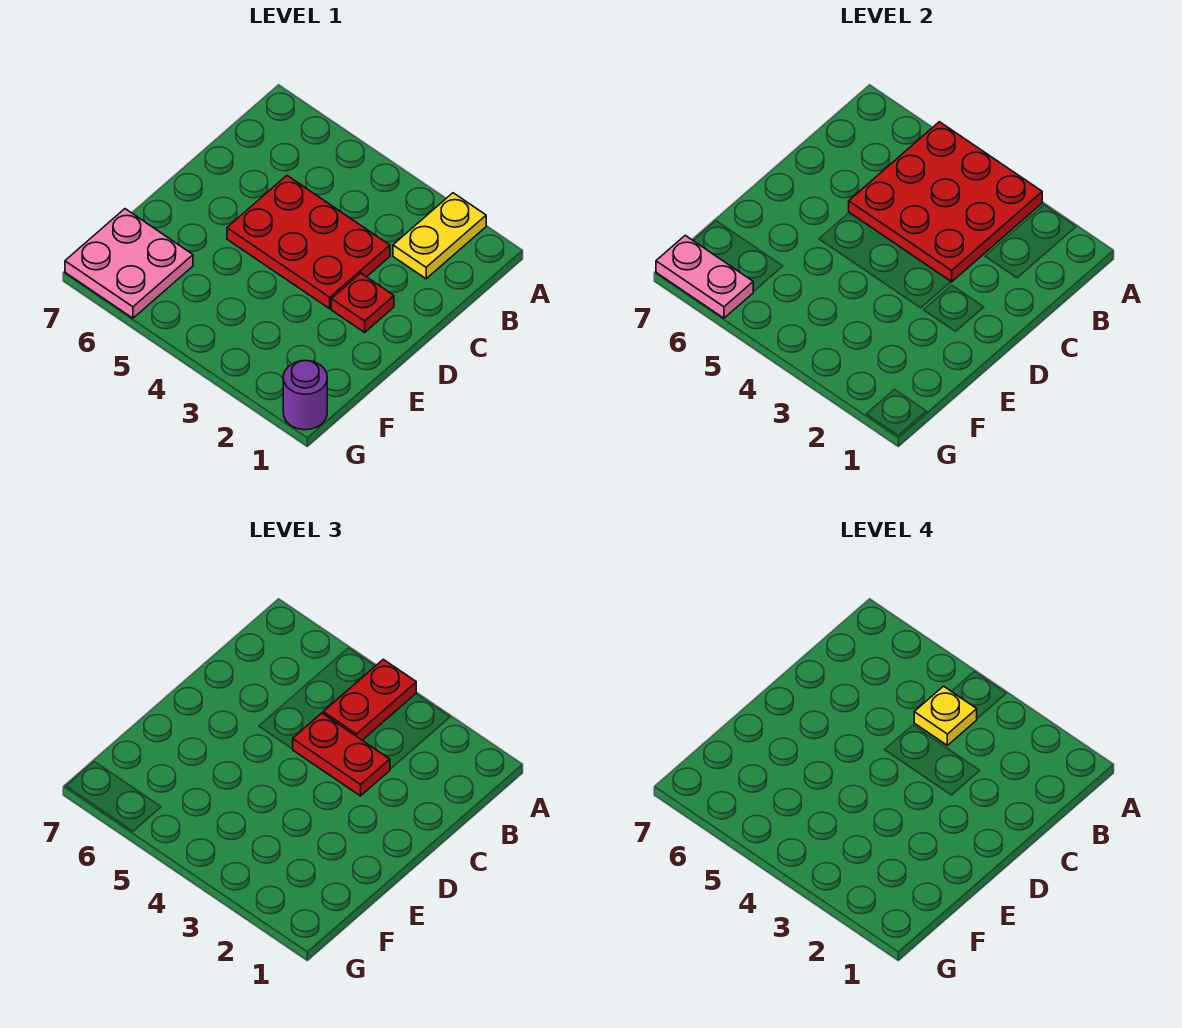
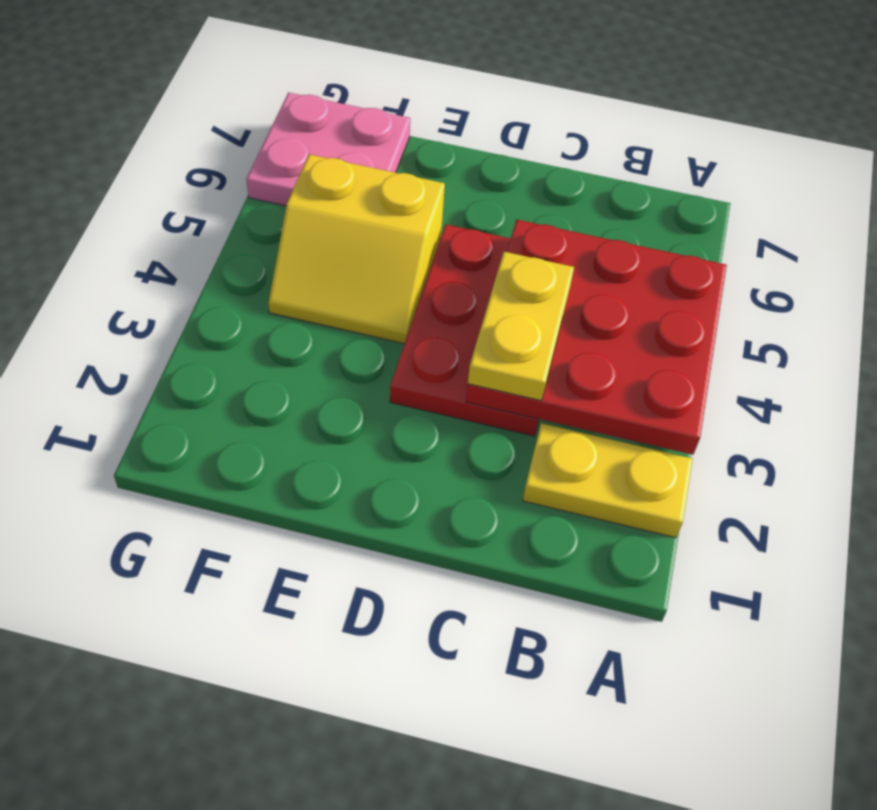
yellow 1x2 plate [468,252,574,401] -> red 1x2 plate [293,713,390,796]
yellow 2x2 slope [269,154,445,344] -> none
none -> red 1x1 plate [331,273,394,332]
none -> purple 1x1 round brick [283,360,327,430]

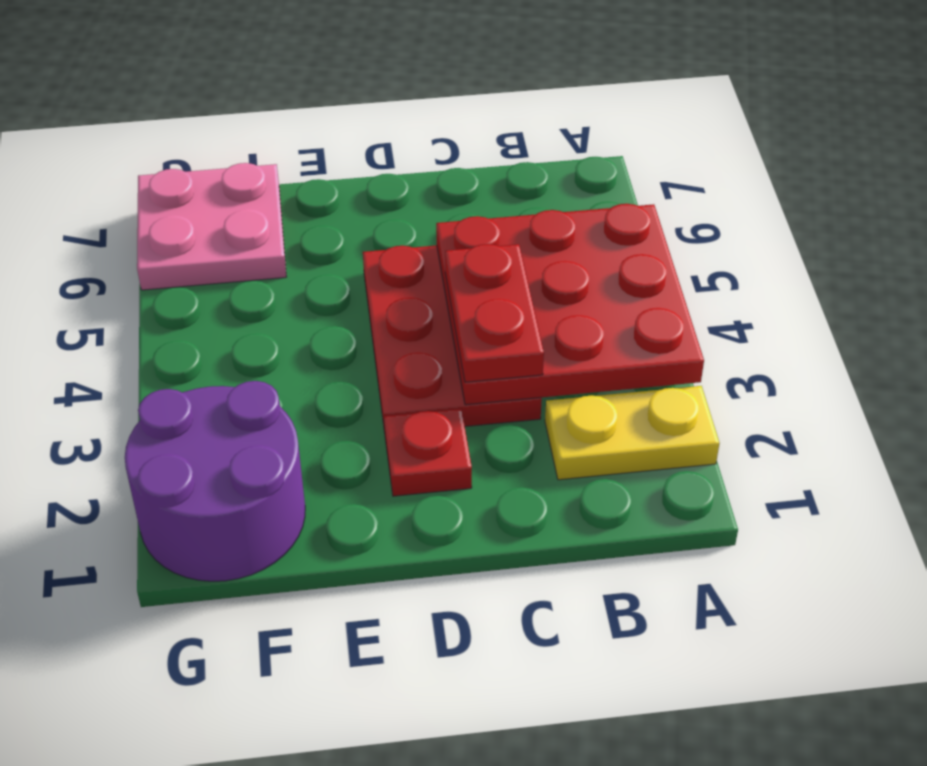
purple 2x2 round brick [125,381,305,581] -> purple 1x1 round brick [283,360,327,430]
none -> pink 1x2 plate [656,235,753,318]
none -> red 1x2 plate [323,659,416,740]

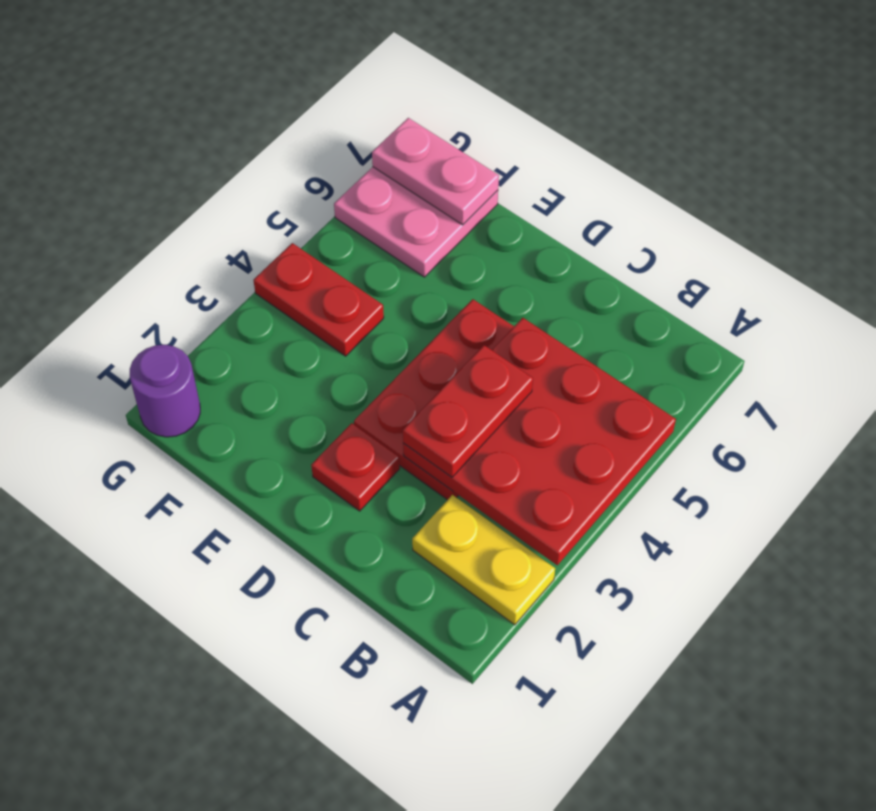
red 1x2 plate [253,243,384,356] -> red 1x2 plate moved to [323,659,416,740]
pink 1x2 plate [372,118,499,225] -> pink 1x2 plate turned to [656,235,753,318]
none -> yellow 1x1 plate [914,686,977,745]

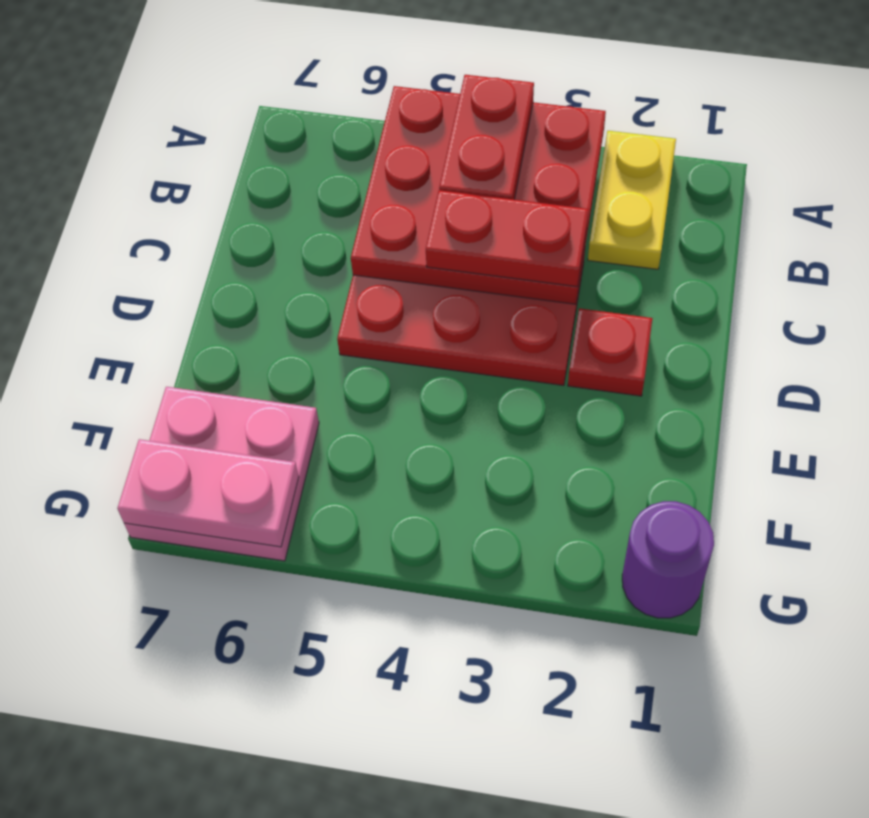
none -> yellow 1x1 plate [914,686,977,745]

